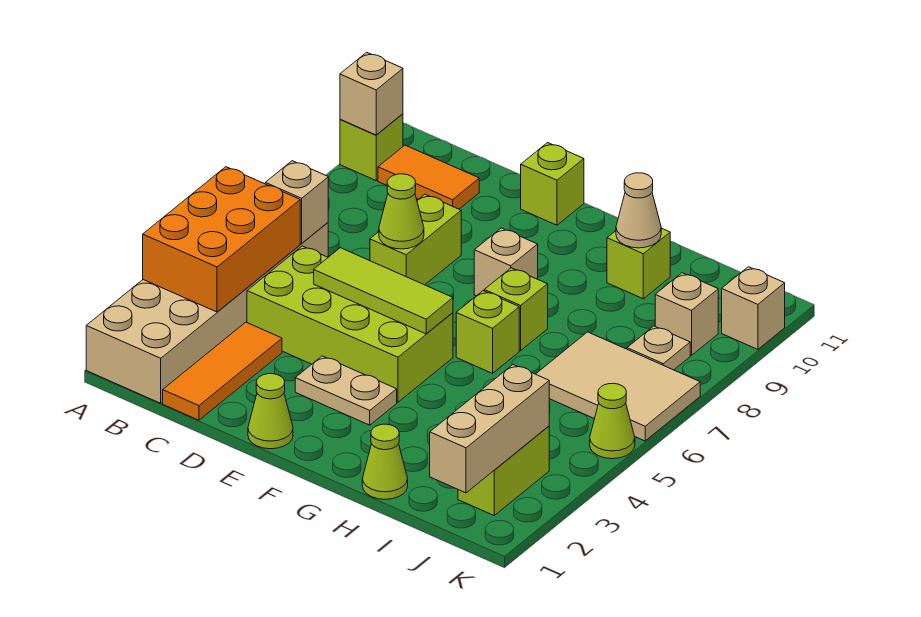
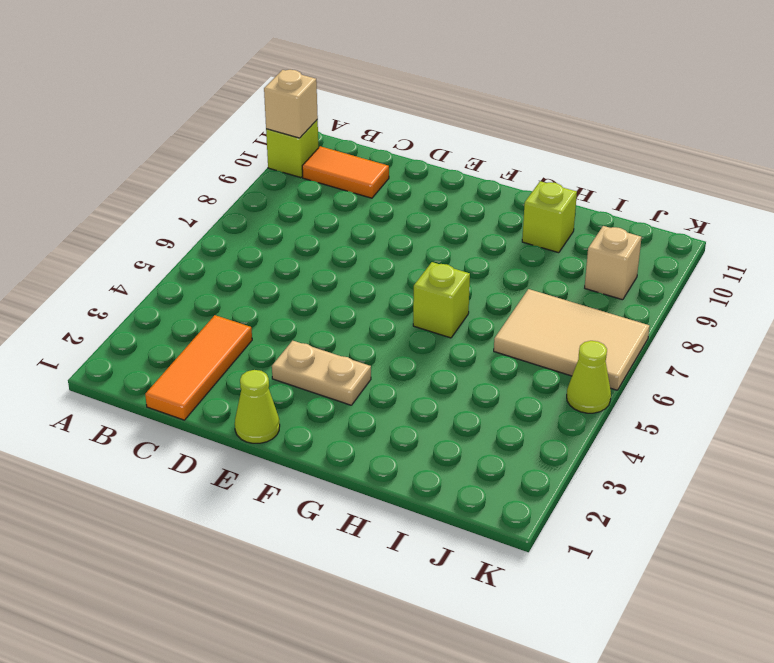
none -> tan 2x6 brick [86,223,328,403]
none -> lime 2x4 brick [247,246,453,402]
none -> lime 1x2 brick [370,194,461,285]

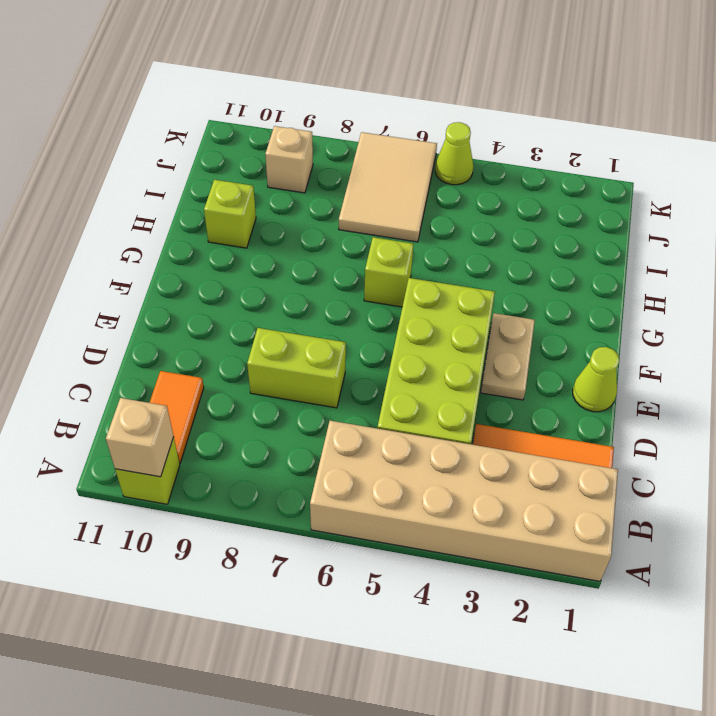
none -> lime 1x1 brick [521,143,584,225]
none -> tan 1x1 brick [474,228,538,296]
none -> lime 1x1 brick [484,268,548,350]

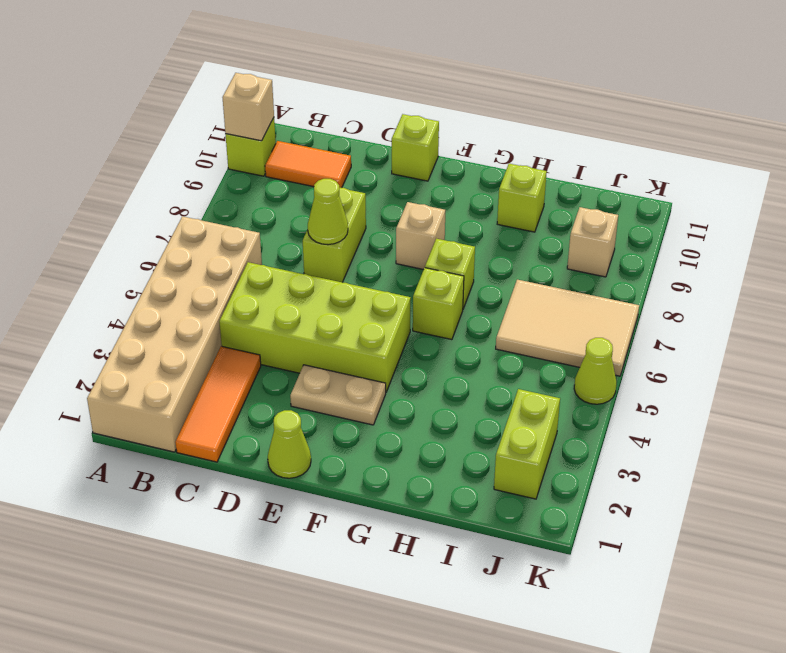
none -> lime 1x1 cone [362,424,408,499]
none -> tan 1x1 plate [627,326,690,370]
none -> tan 1x1 brick [722,267,785,349]

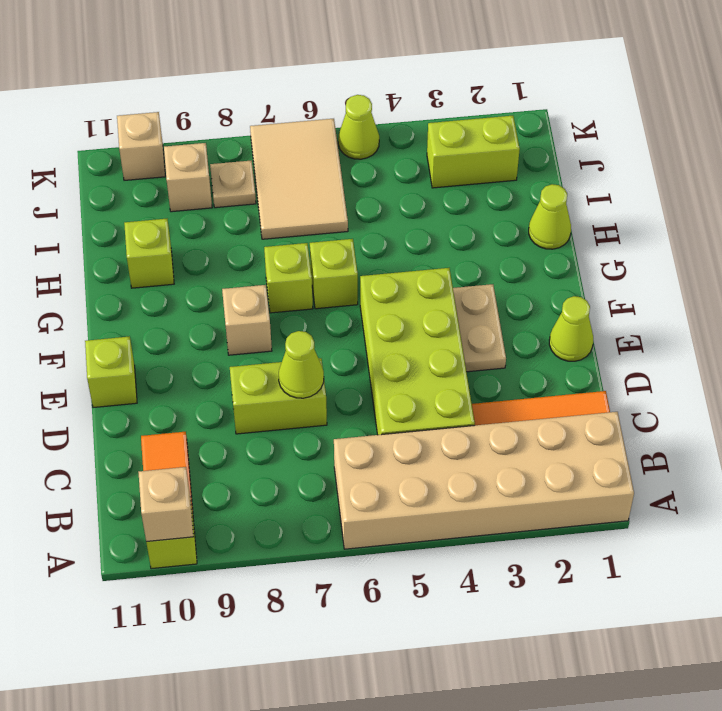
none -> orange 2x3 brick [143,167,300,312]
none -> tan 1x1 brick [265,161,328,243]
none -> lime 1x3 tile [314,248,453,334]

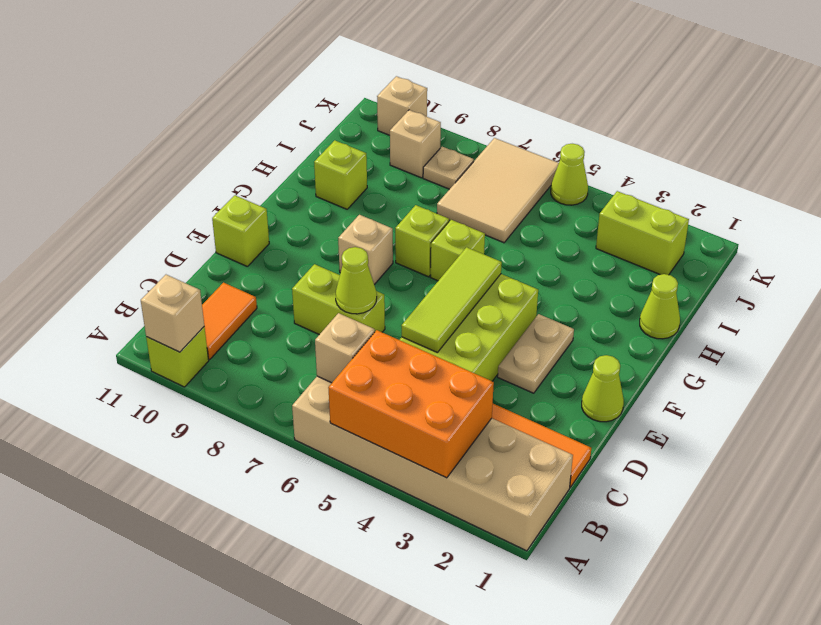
none -> tan 1x1 cone [616,173,661,248]
none -> tan 1x3 brick [430,365,549,493]

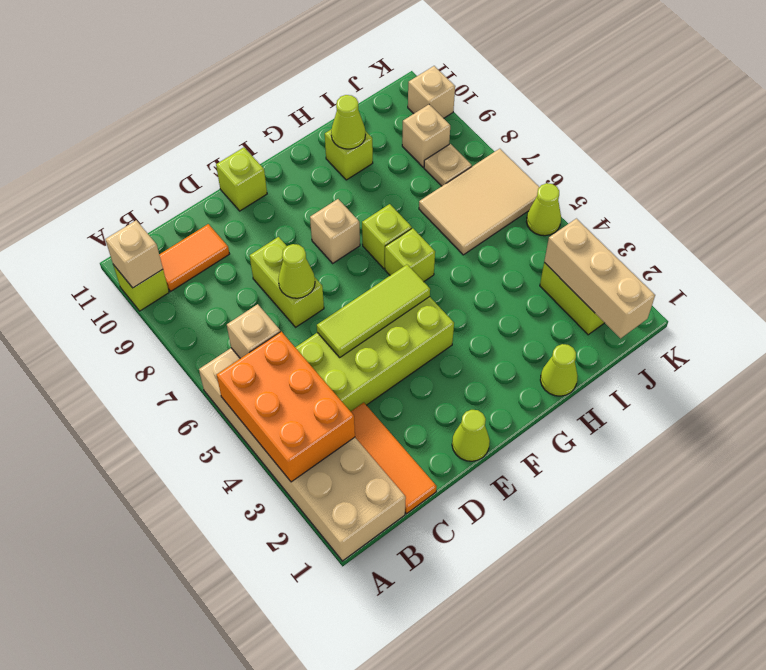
lime 1x1 cone [331,95,366,149] -> tan 1x1 cone [616,173,661,248]
none -> tan 1x2 plate [295,356,397,425]

